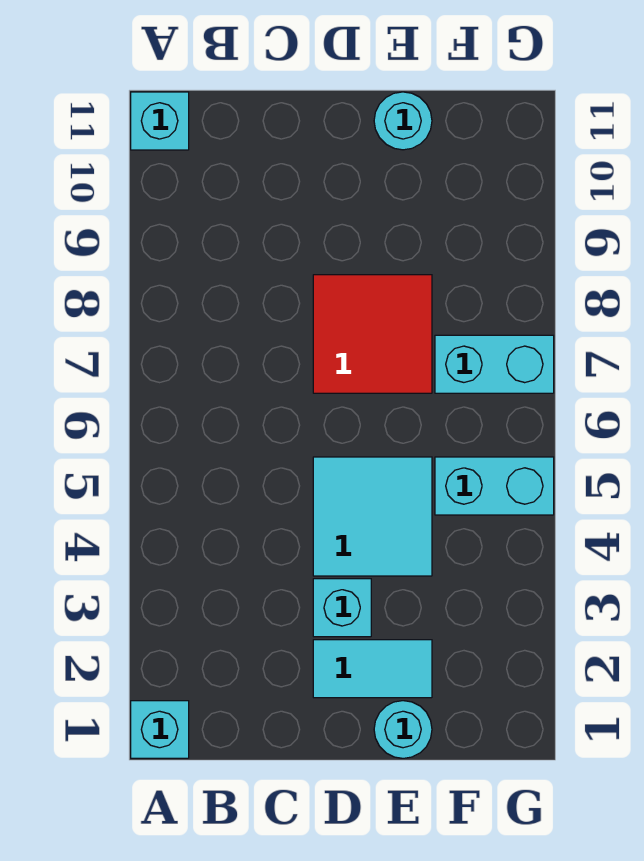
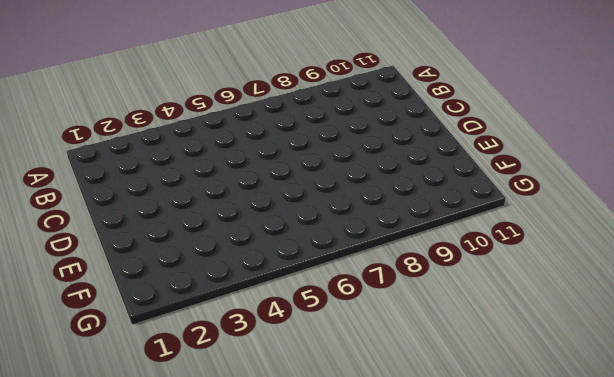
none -> cyan 1x1 brick [131,701,189,758]
none -> cyan 1x1 brick [131,92,189,150]

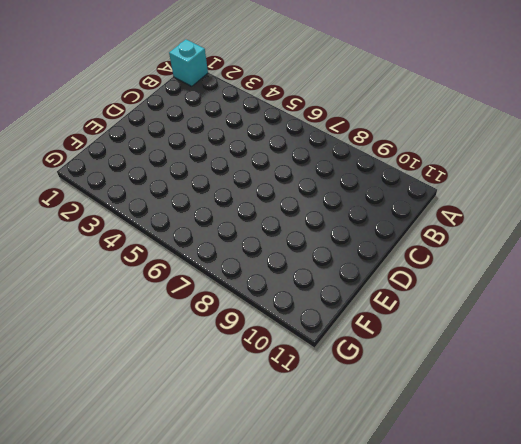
none -> cyan 1x1 brick [131,92,189,150]
none -> cyan 1x2 tile [313,640,432,698]

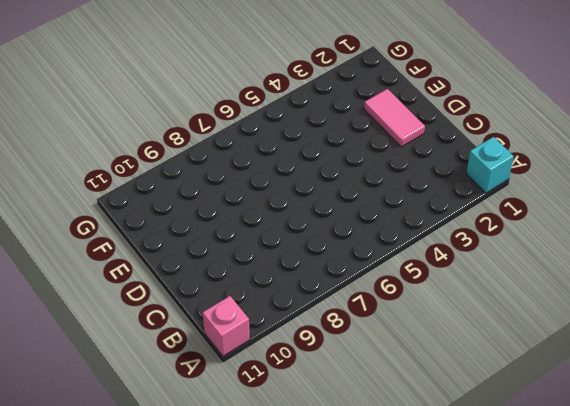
pink 1x1 brick [203,296,250,356] -> cyan 1x1 brick [131,92,189,150]
pink 1x2 tile [364,89,425,147] -> cyan 1x2 tile [313,640,432,698]
none -> cyan 1x1 brick [313,579,371,637]
none -> cyan 2x2 tile [313,457,432,576]

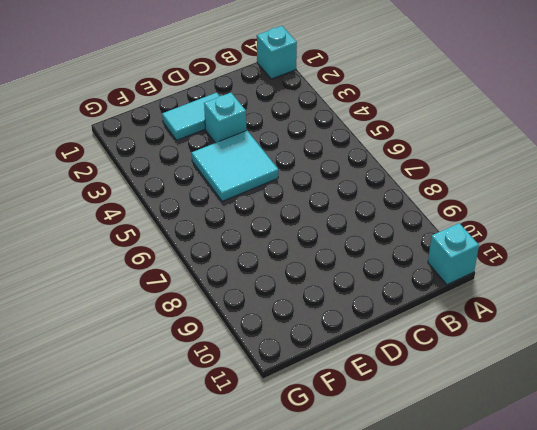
none -> red 2x2 tile [313,275,432,393]
none -> cyan 1x1 round brick [374,701,432,758]

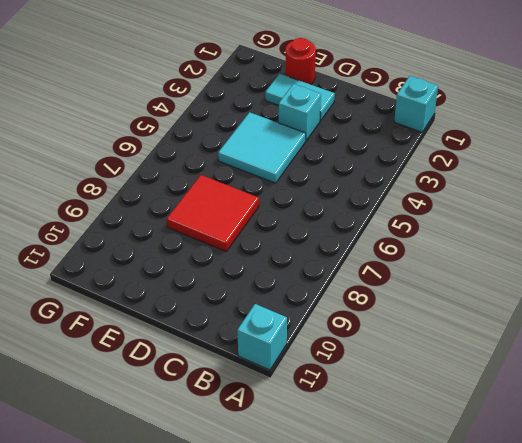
red 1x1 round brick [286,38,316,85] -> cyan 1x1 round brick [374,701,432,758]
none -> cyan 1x1 round brick [374,92,432,150]
none -> cyan 1x2 brick [435,457,554,515]

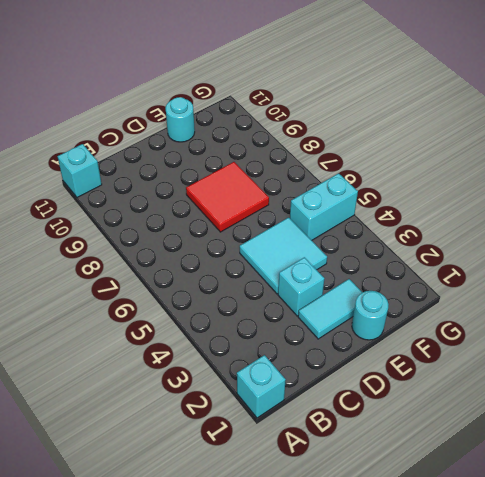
none -> cyan 1x2 brick [435,335,554,393]

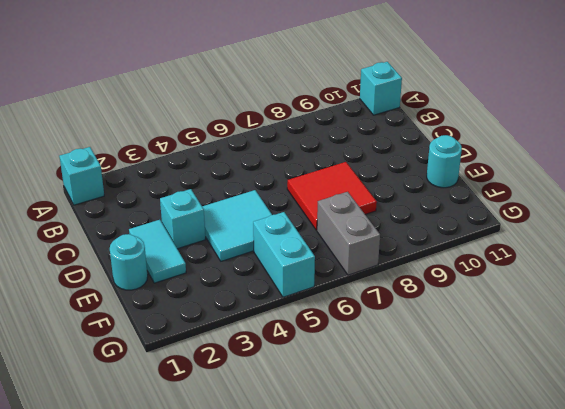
grey 1x2 brick [317,192,380,275] -> cyan 1x2 brick [435,335,554,393]

